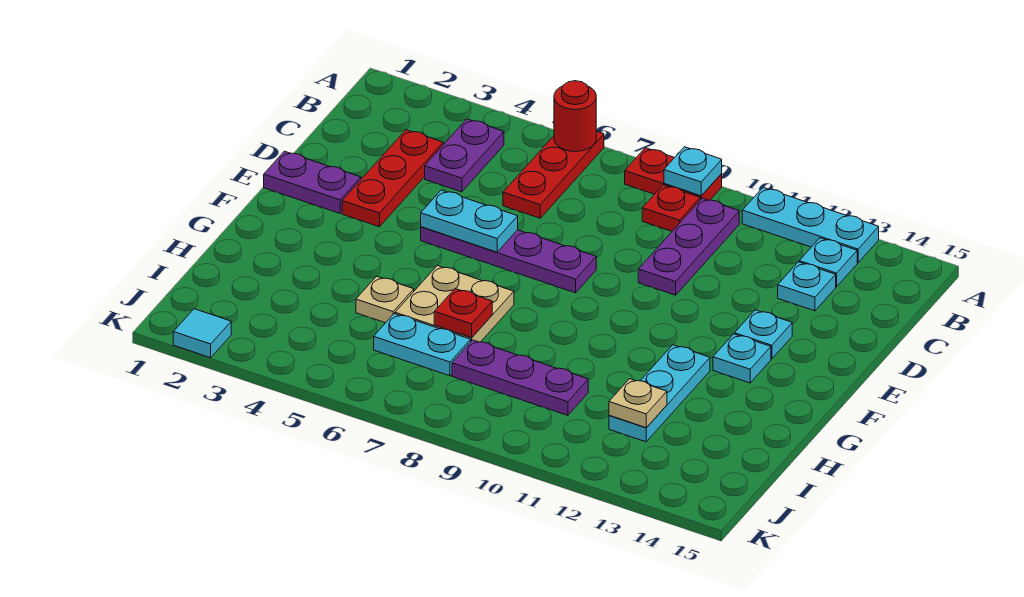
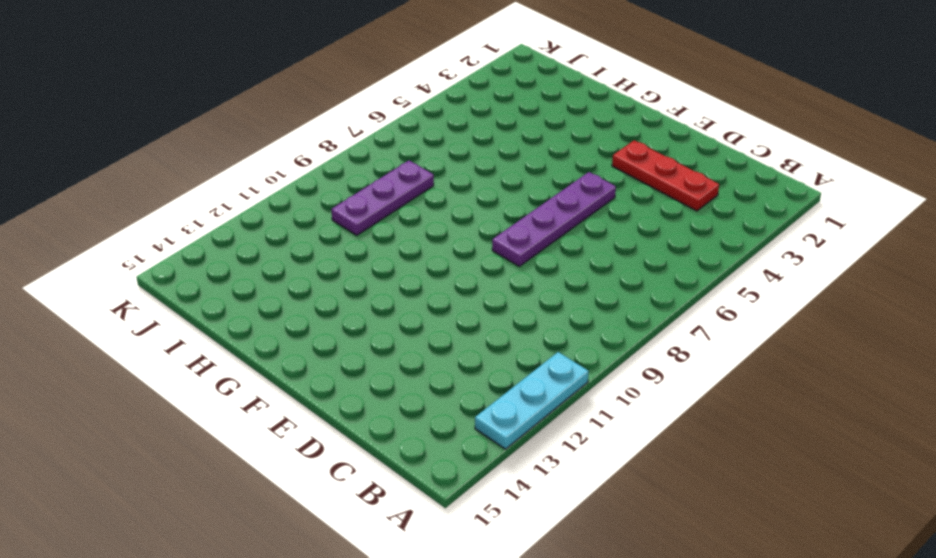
none -> red 1x3 plate [503,131,604,218]
none -> red 1x2 plate [625,148,722,200]
none -> purple 1x2 plate [425,119,504,192]

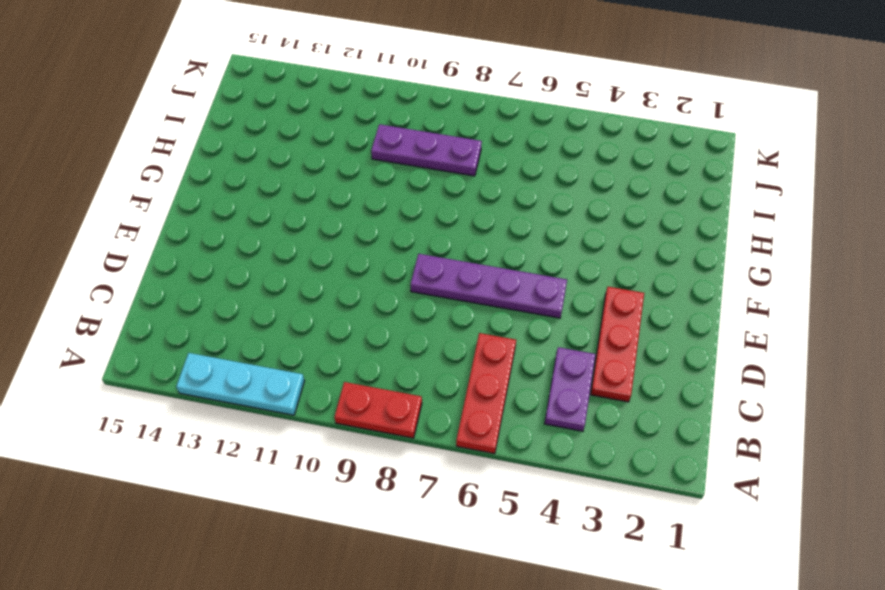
none -> red 1x1 plate [642,185,700,231]
none -> purple 1x3 plate [638,198,739,295]
none -> cyan 1x1 plate [799,238,857,287]

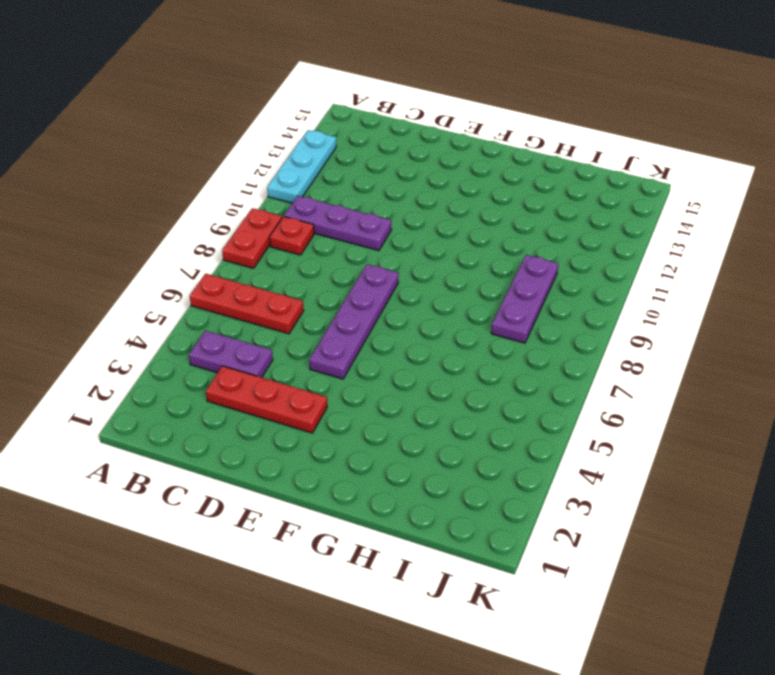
none -> cyan 1x1 plate [799,238,857,287]
none -> cyan 1x1 plate [778,262,836,311]
none -> purple 1x2 plate [264,151,361,213]

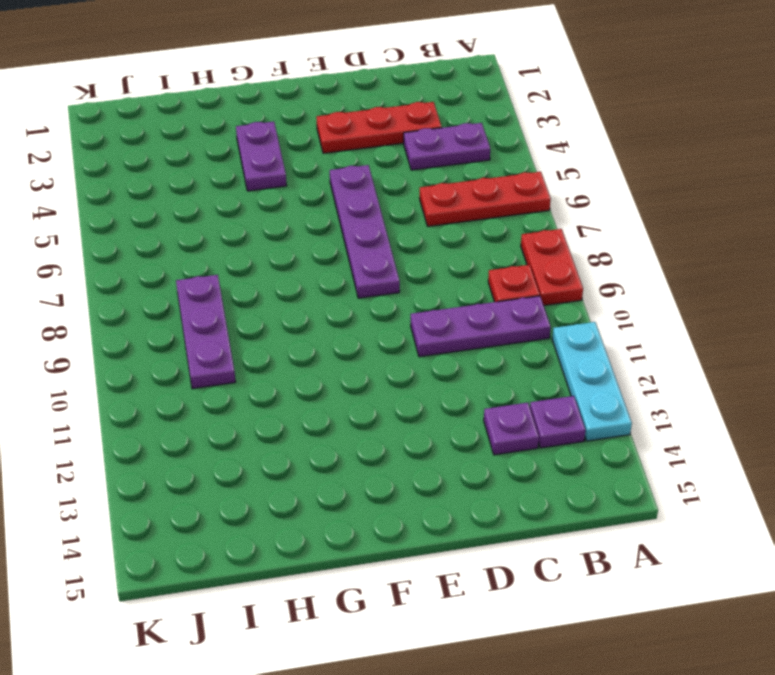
purple 1x1 plate [530,396,586,448] -> cyan 1x1 plate [799,238,857,287]
purple 1x1 plate [484,403,539,455] -> cyan 1x1 plate [778,262,836,311]
purple 1x2 plate [236,122,287,191] -> purple 1x2 plate moved to [264,151,361,213]
none -> cyan 1x1 plate [735,310,792,359]
none -> cyan 1x1 plate [713,334,771,383]
none -> tan 2x2 plate [395,265,514,342]

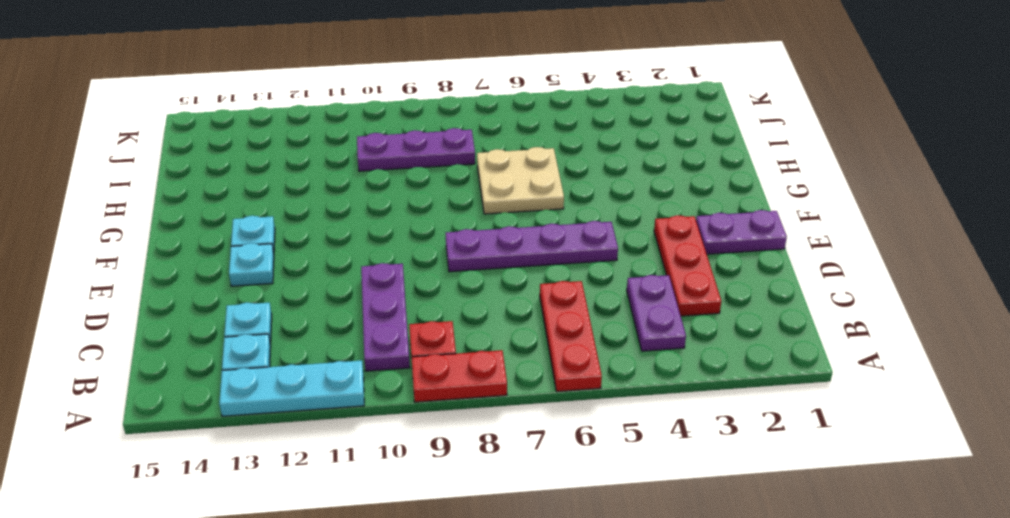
none -> cyan 1x3 plate [609,345,710,442]
none -> tan 1x1 plate [356,276,414,323]
none -> cyan 1x2 plate [374,314,471,376]

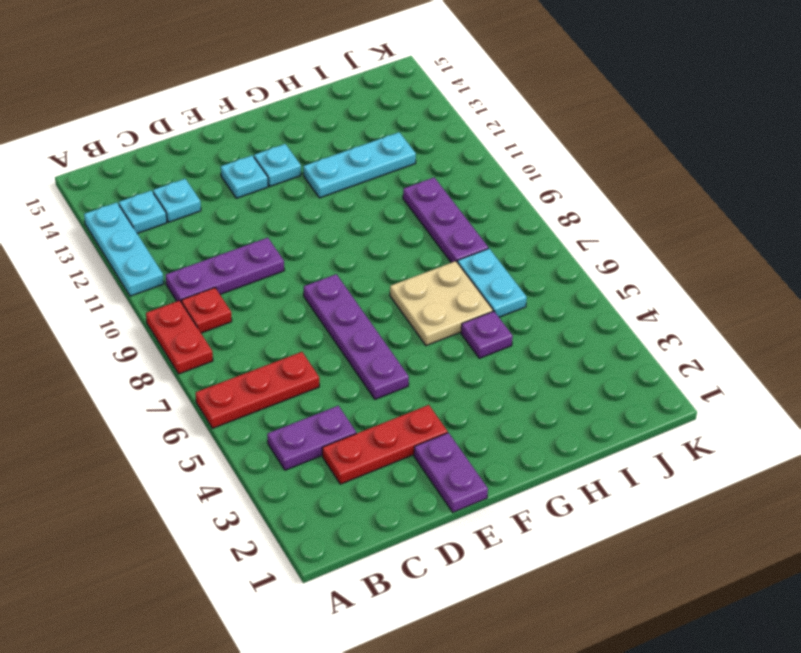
purple 1x1 plate [461,311,513,358] -> tan 1x1 plate [356,276,414,323]
none -> cyan 1x1 tile [173,309,231,358]
none -> red 1x1 round brick [554,81,596,151]
none -> cyan 1x1 plate [664,147,722,196]

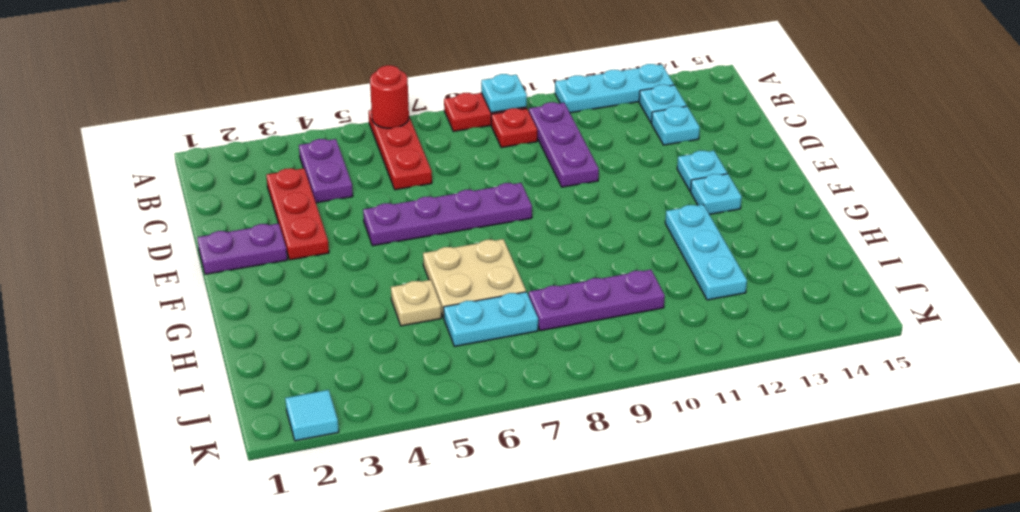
none -> cyan 1x2 plate [421,190,518,252]
none -> red 1x1 plate [434,289,492,338]
none -> tan 1x1 plate [609,379,667,428]

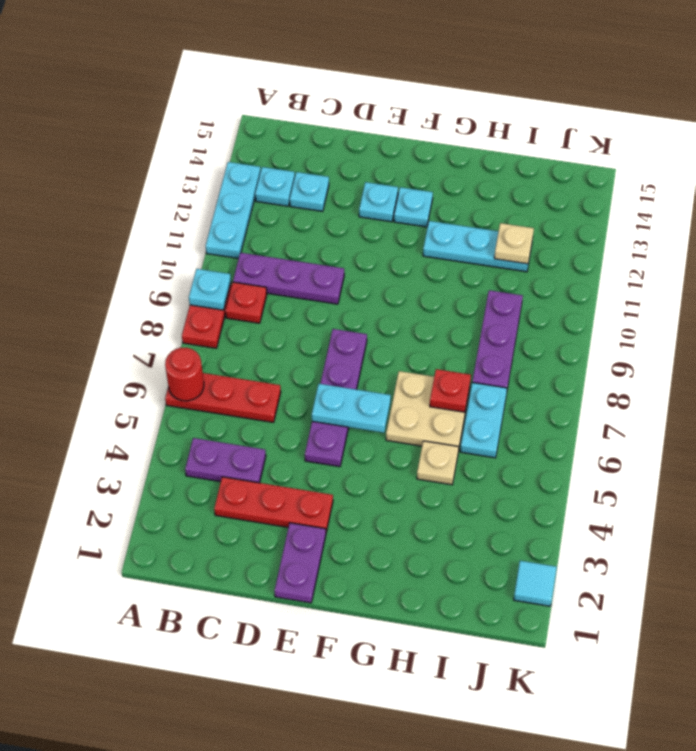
cyan 1x2 plate [312,384,391,433] -> cyan 1x2 plate turned to [421,190,518,252]

